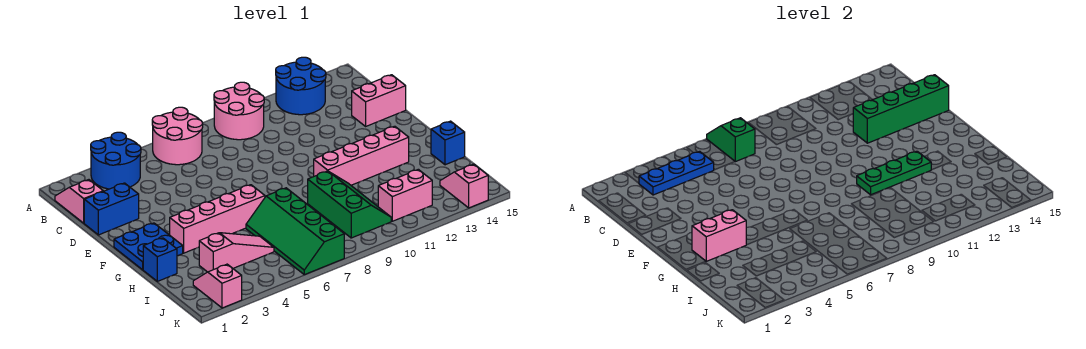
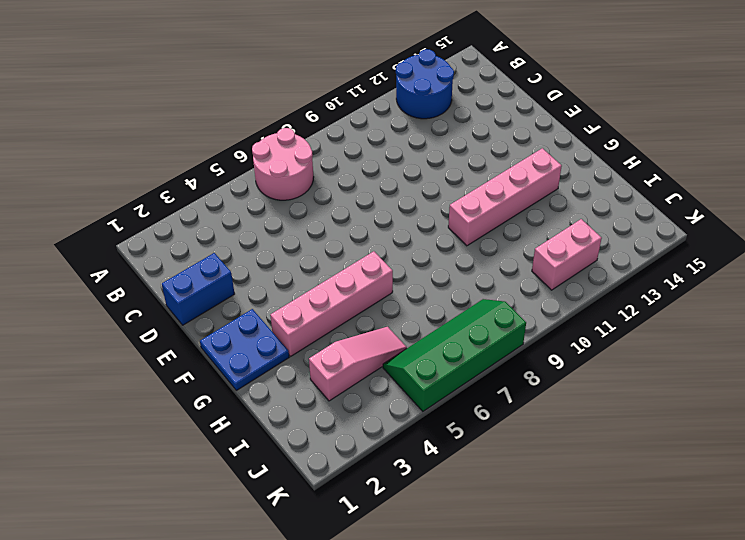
green 2x4 slope [383,299,526,411] -> green 2x4 slope turned to [246,188,344,275]
none -> blue 2x2 round brick [91,132,141,189]
none -> pink 2x2 round brick [214,82,264,140]
none -> pink 1x2 slope [55,180,103,223]

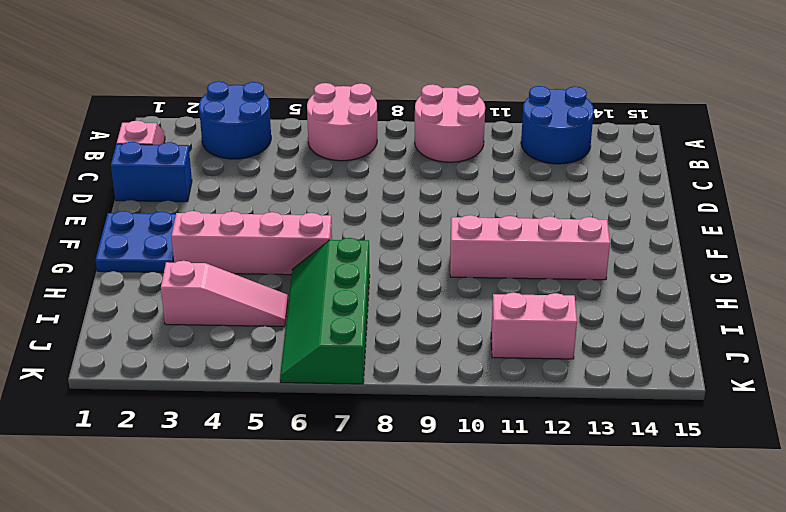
none -> pink 1x2 brick [352,75,406,126]
none -> blue 1x1 brick [143,238,177,281]
none -> green 2x3 slope [308,171,391,238]

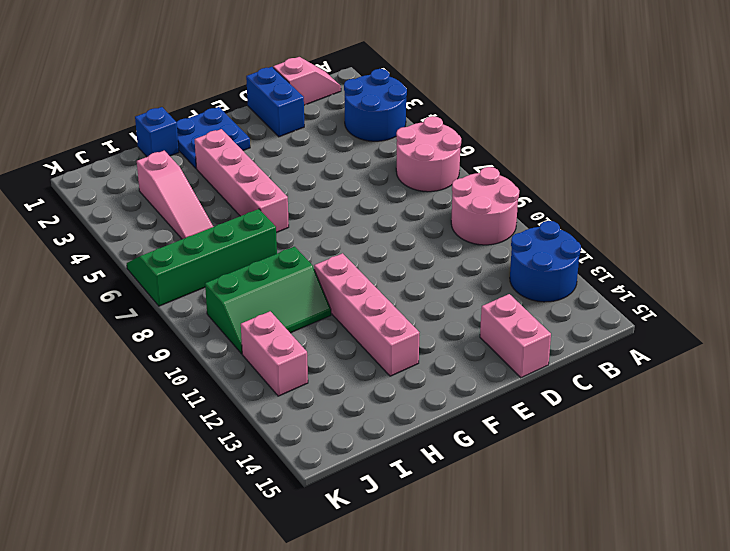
none -> blue 1x1 brick [431,121,465,165]
none -> pink 1x2 slope [193,264,242,308]
none -> pink 1x2 slope [440,164,488,208]

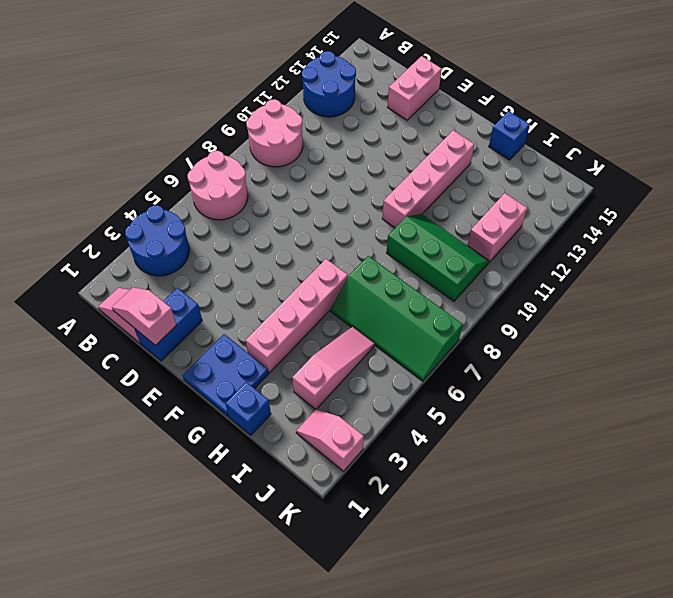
pink 1x2 slope [112,287,176,345] -> pink 1x2 slope moved to [440,164,488,208]
none -> green 1x2 slope [707,118,755,162]
none -> blue 1x3 plate [639,151,714,195]
none -> green 1x4 brick [853,75,949,143]

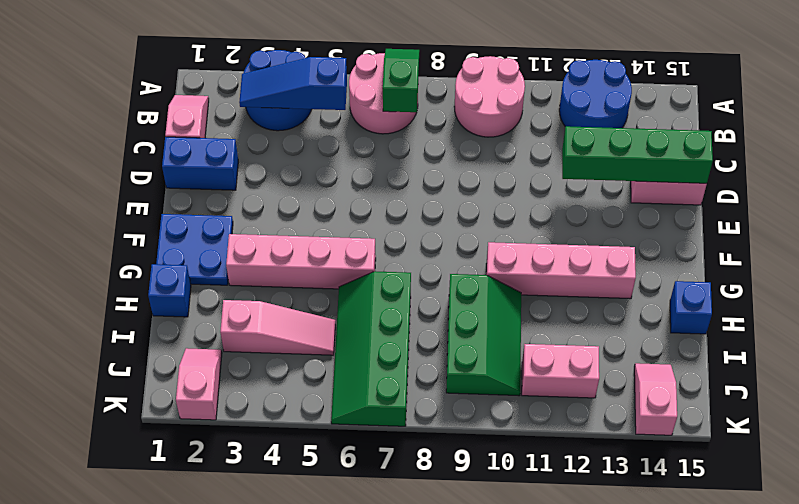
blue 1x3 slope [239,57,347,110] -> blue 1x3 plate [639,151,714,195]
none -> pink 1x2 brick [692,210,746,261]
none -> green 1x3 plate [857,151,931,195]

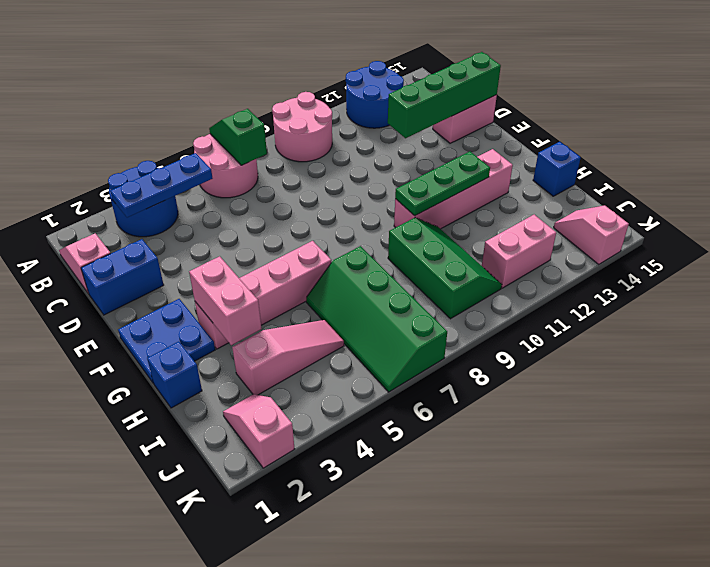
pink 1x2 brick [189,256,262,345] -> pink 1x2 brick turned to [692,210,746,261]

